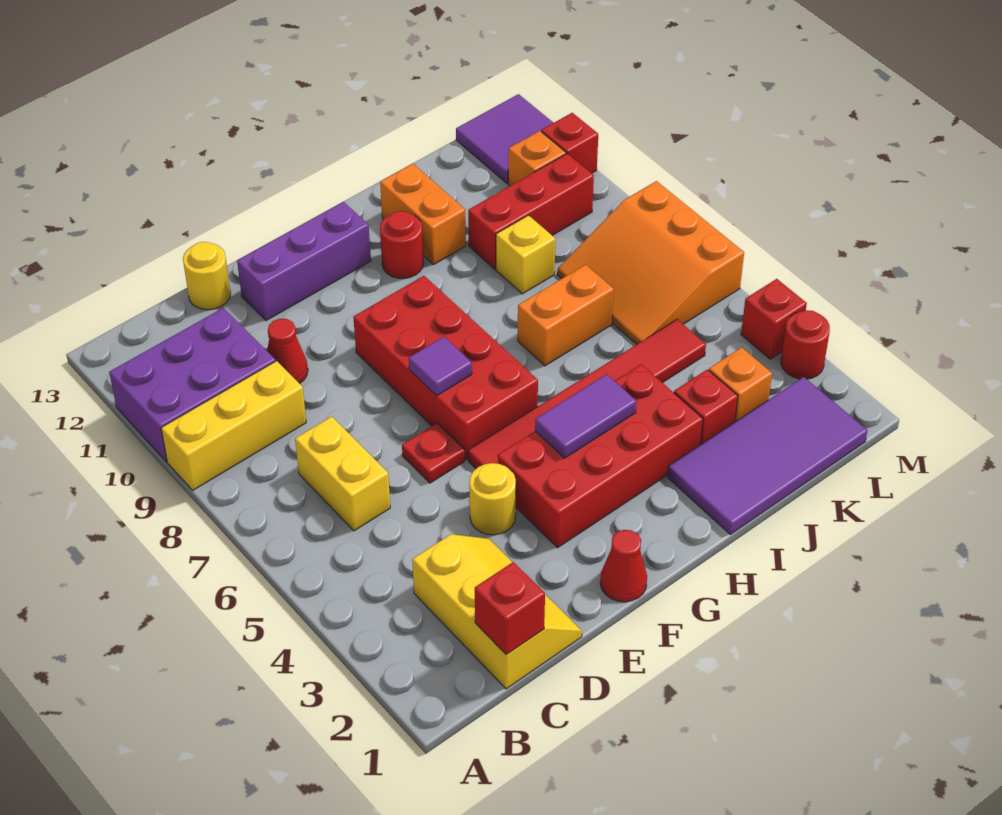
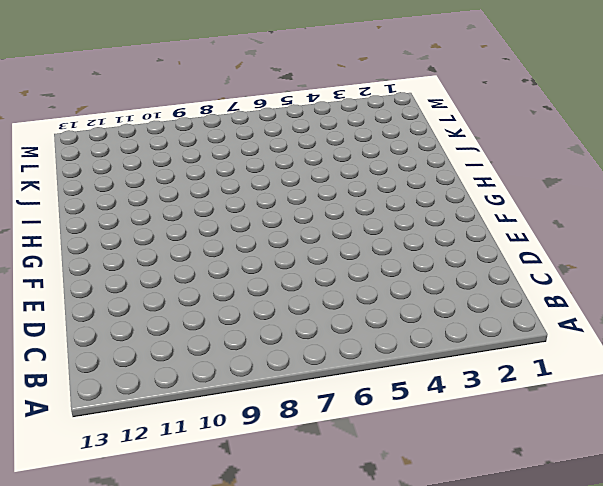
none -> yellow 1x3 brick [161,361,306,490]
none -> purple 2x3 brick [109,308,275,462]
none -> yellow 2x3 slope [412,534,582,689]
none -> yellow 1x2 brick [295,417,390,531]

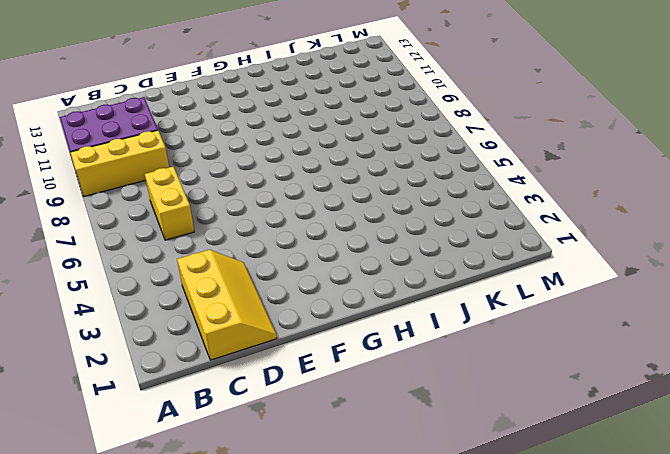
none -> red 1x1 cone [267,319,308,384]
none -> yellow 1x1 round brick [183,242,231,310]
none -> yellow 1x1 round brick [469,463,516,535]
none -> red 1x1 plate [402,423,465,483]

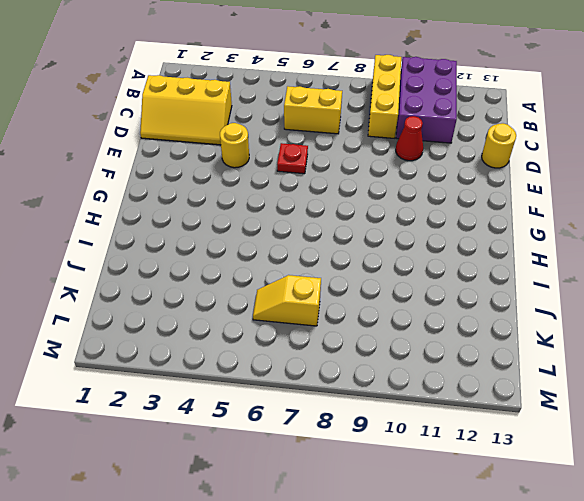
yellow 1x2 slope [253,275,321,326] -> orange 3x3 slope [557,181,744,344]
none -> purple 1x3 brick [237,202,371,321]
none -> red 1x1 cone [600,530,647,602]
none -> red 2x4 brick [498,364,703,548]
none -> red 1x6 tile [468,320,706,469]

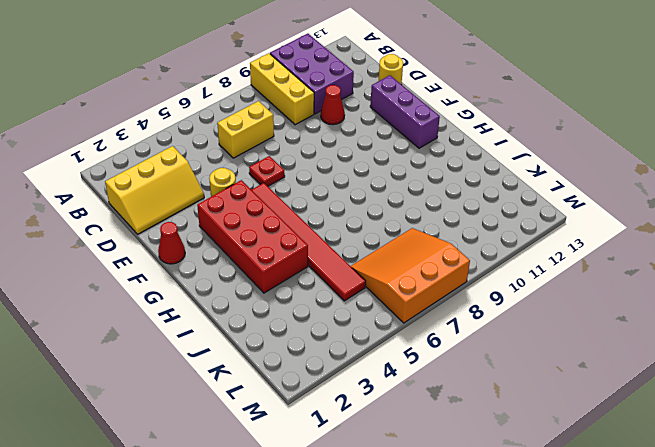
none -> red 2x4 brick [353,276,538,460]
none -> red 1x1 round brick [380,211,424,279]
none -> purple 2x4 tile [667,377,868,534]
none -> orange 1x2 brick [518,265,614,366]

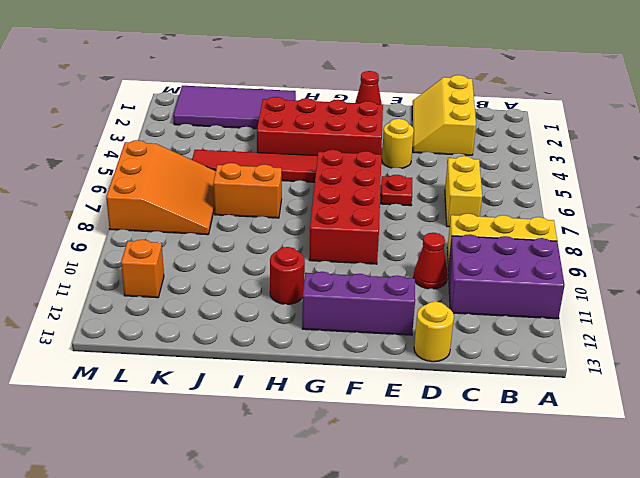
none -> orange 1x2 brick [380,164,466,264]
none -> red 1x1 brick [674,369,738,445]
none -> yellow 1x1 brick [496,215,555,294]
none -> red 1x3 brick [468,154,594,269]

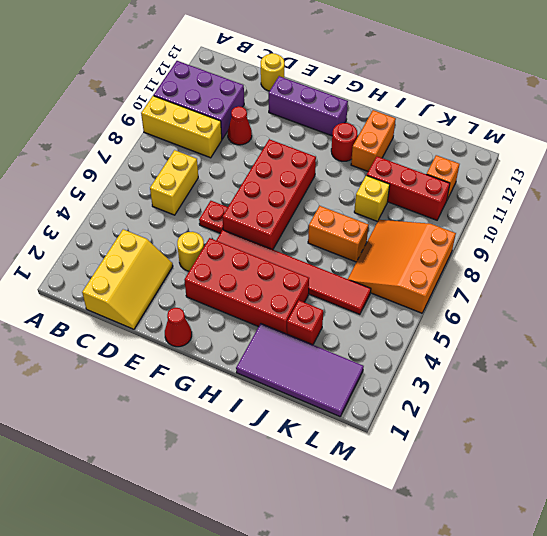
none -> orange 1x1 brick [709,347,772,422]
none -> purple 2x2 tile [456,94,553,184]
none -> red 1x1 round brick [781,310,830,379]
none -> red 1x1 brick [741,279,807,359]

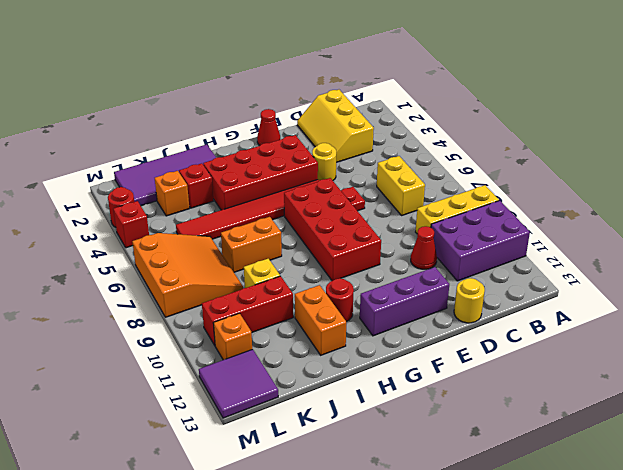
none -> red 1x1 brick [541,113,598,173]
none -> red 1x1 brick [475,562,545,655]
none -> purple 1x1 tile [409,337,472,396]
none -> purple 1x2 tile [535,374,636,458]

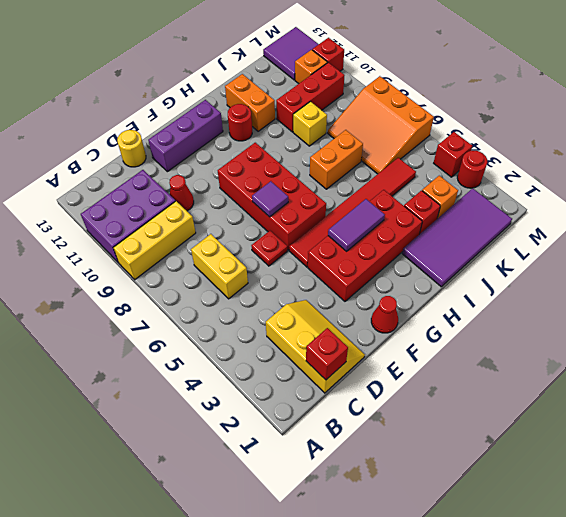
none -> yellow 1x1 round brick [469,463,516,535]

